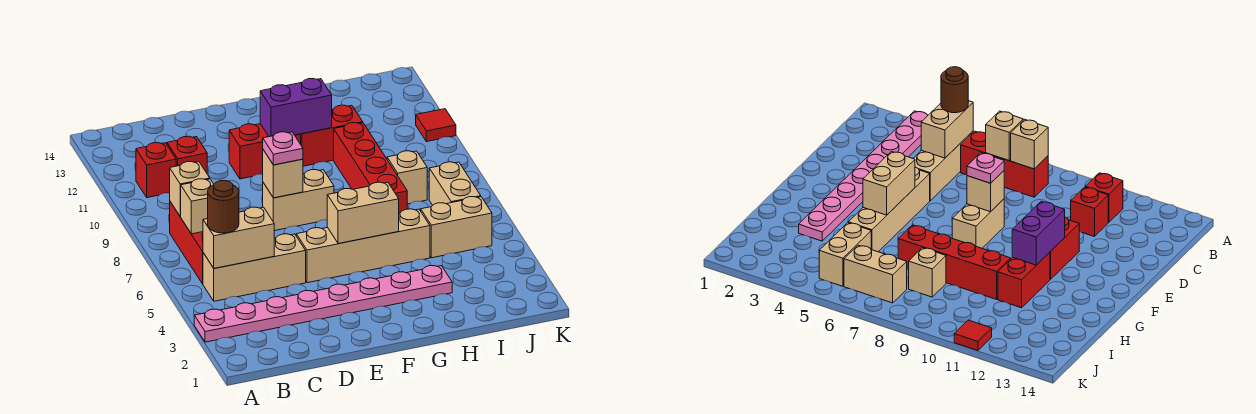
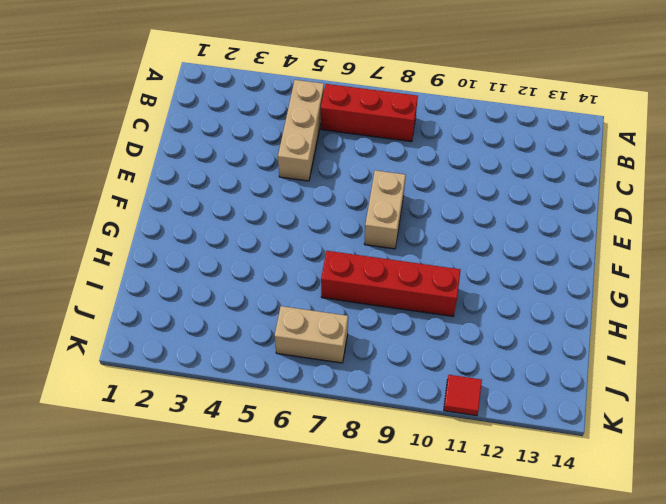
none -> pink 1x8 plate [194,266,452,342]
none -> red 1x1 brick [136,143,176,198]
none -> red 1x1 brick [167,136,207,173]

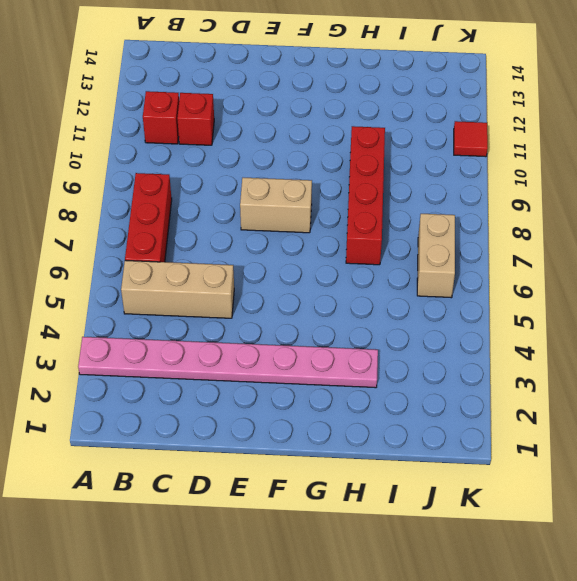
none -> tan 1x4 brick [296,209,430,283]
none -> red 1x2 brick [229,124,301,179]
none -> red 1x2 brick [301,105,363,166]

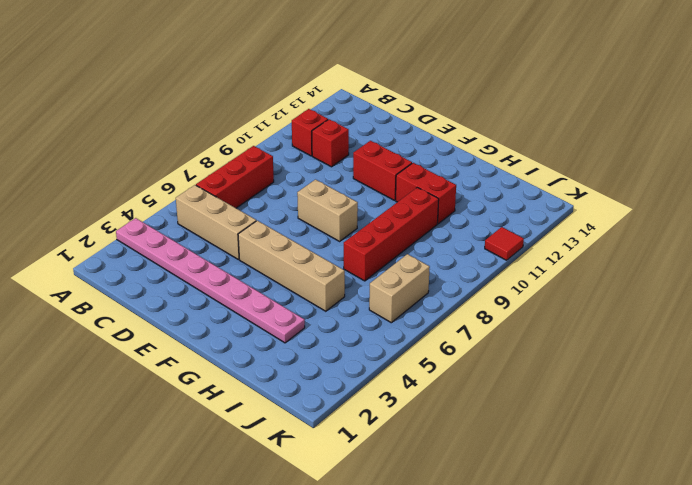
none -> tan 1x2 brick [421,197,492,258]
none -> tan 1x1 brick [387,151,427,204]
none -> tan 1x2 brick [203,207,274,268]

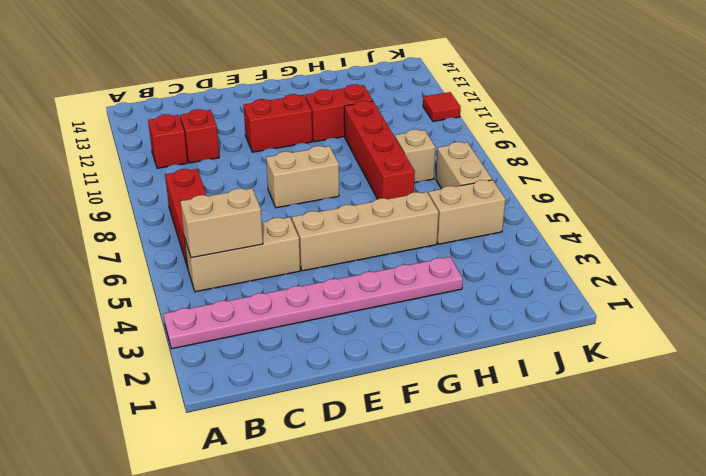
none -> tan 1x1 brick [180,179,214,234]
none -> tan 1x1 brick [170,162,210,216]
none -> tan 1x1 brick [263,150,303,198]

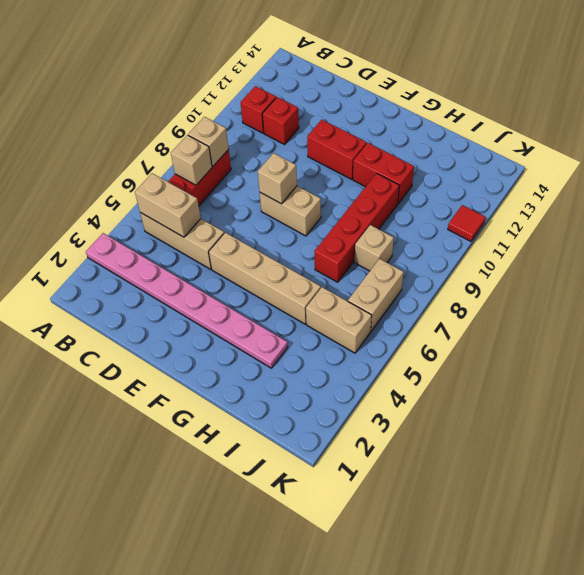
none -> tan 1x2 brick [327,182,399,244]
none -> purple 1x2 brick [260,79,332,137]
none -> brown 1x1 round brick [208,181,239,233]

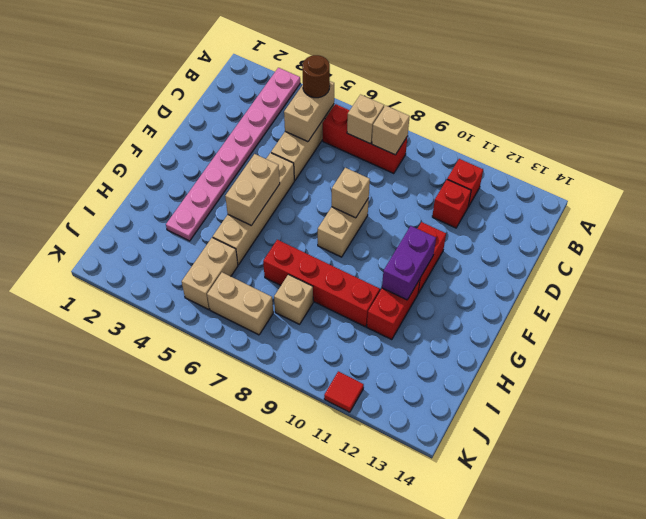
none -> pink 1x1 plate [263,132,303,165]

